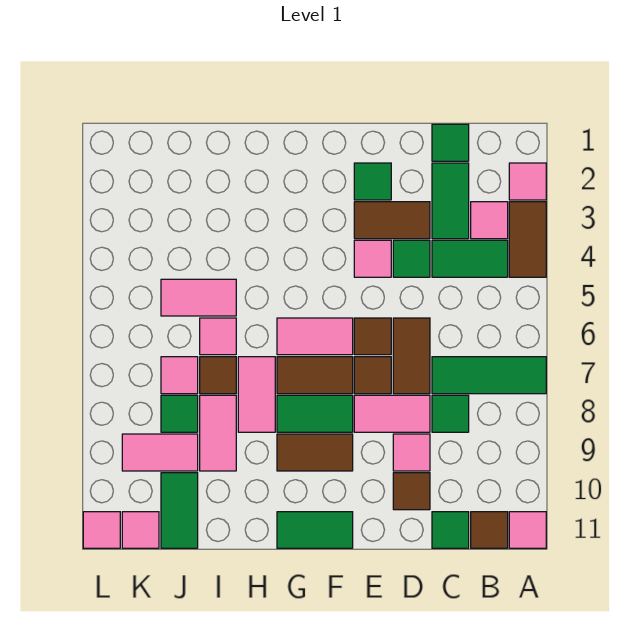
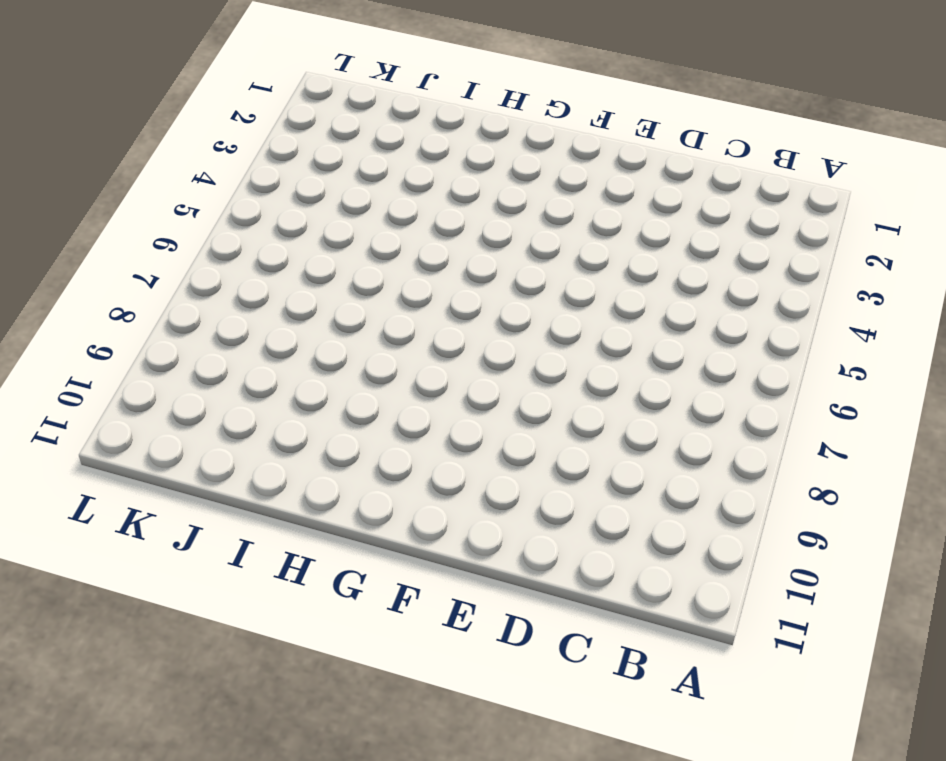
none -> pink 1x1 tile [509,163,546,200]
none -> brown 1x2 tile [509,202,546,277]
none -> green 1x3 tile [432,357,546,394]
none -> pink 1x1 tile [509,512,546,548]

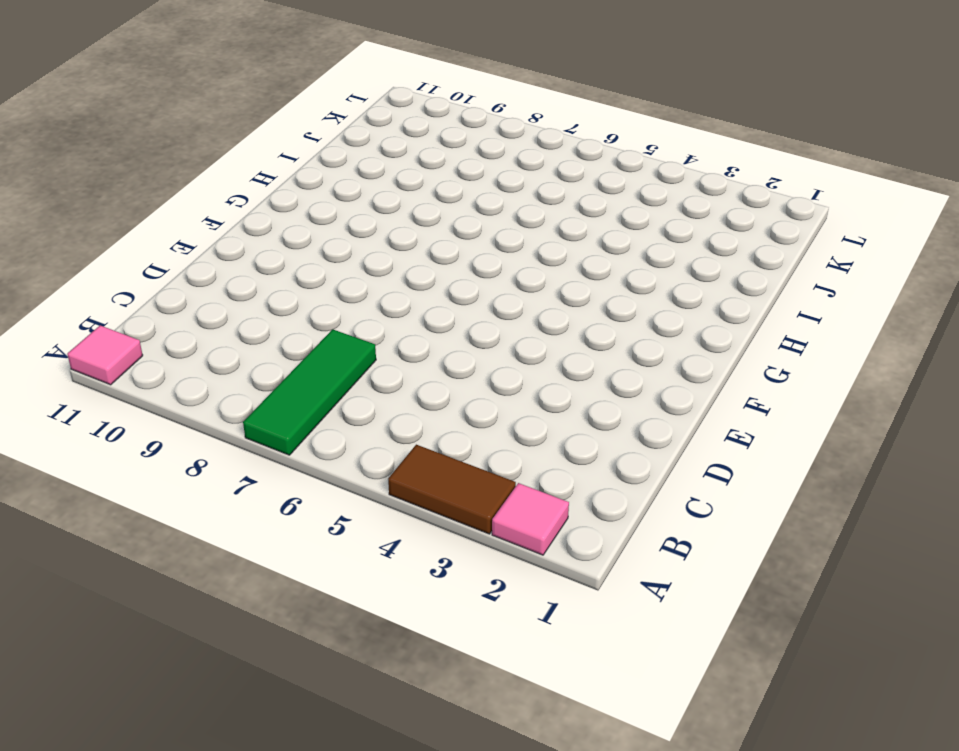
none -> pink 1x1 tile [471,202,508,239]
none -> green 1x2 tile [432,240,508,277]
none -> brown 1x1 tile [471,512,508,548]
none -> green 1x1 tile [432,124,469,161]

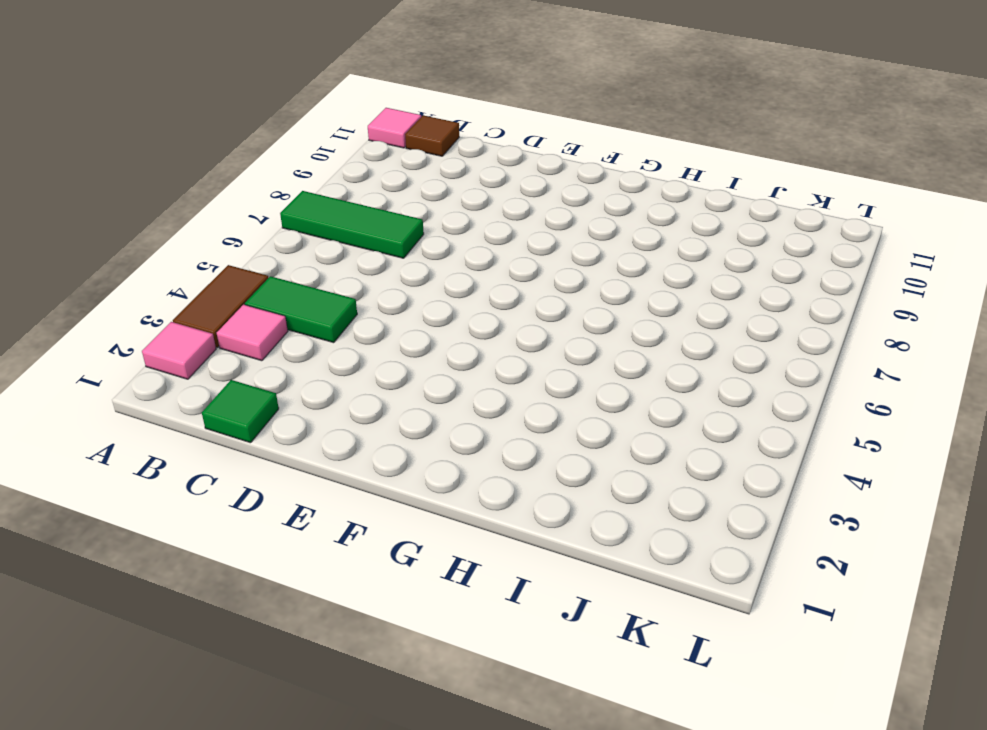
none -> green 1x2 tile [432,163,469,239]
none -> green 1x1 tile [432,395,469,432]
none -> green 1x1 tile [432,512,469,548]
none -> brown 1x2 tile [354,202,430,239]

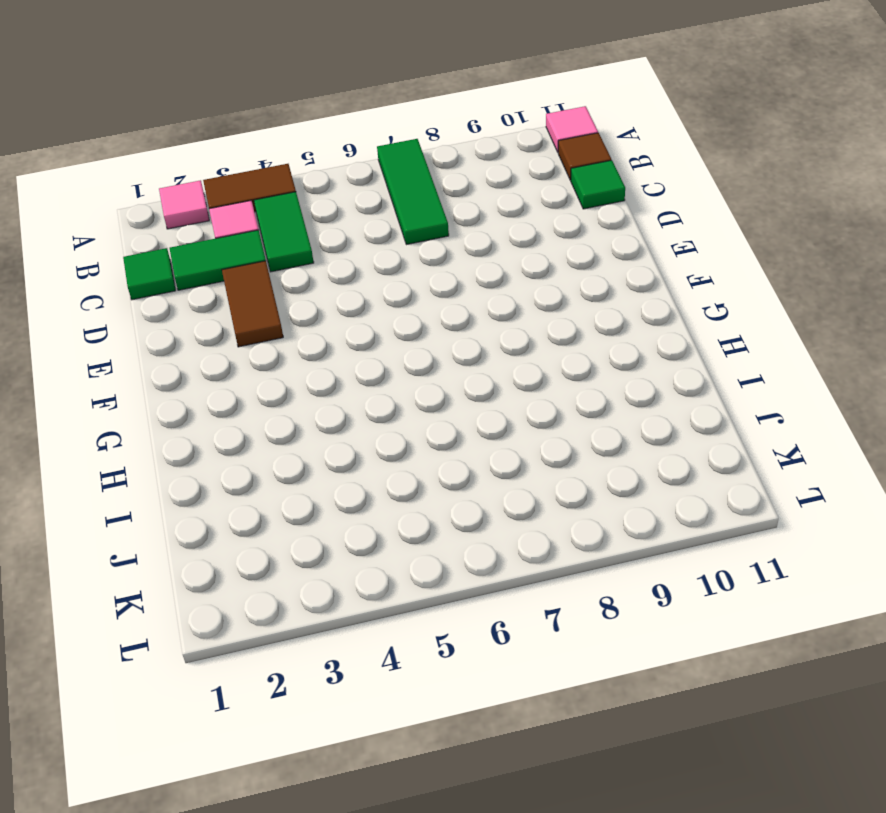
none -> green 1x1 tile [432,395,469,432]
none -> green 1x1 tile [393,240,430,277]
none -> brown 1x2 tile [393,318,430,394]
none -> pink 1x2 tile [354,395,430,432]

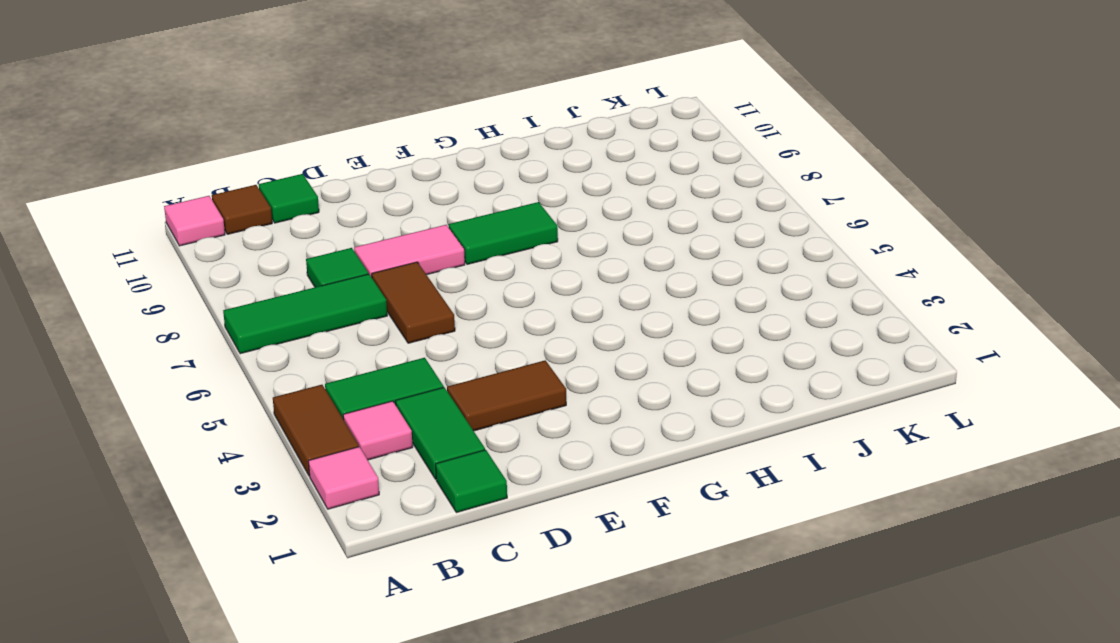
none -> green 1x1 tile [393,240,430,277]
none -> pink 1x1 tile [393,434,430,471]
none -> brown 1x1 tile [393,473,430,510]
none -> green 1x1 tile [354,163,391,200]

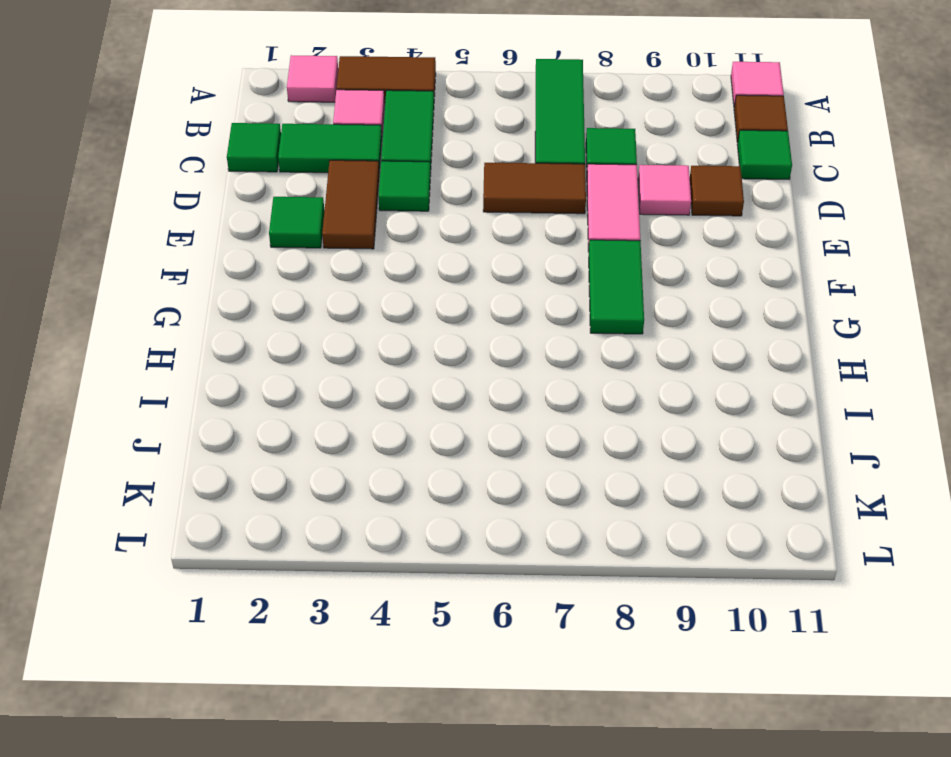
none -> pink 1x1 tile [354,240,391,277]
none -> brown 1x1 tile [354,318,391,355]
none -> brown 1x1 tile [354,357,391,394]
none -> pink 1x2 tile [277,318,353,355]

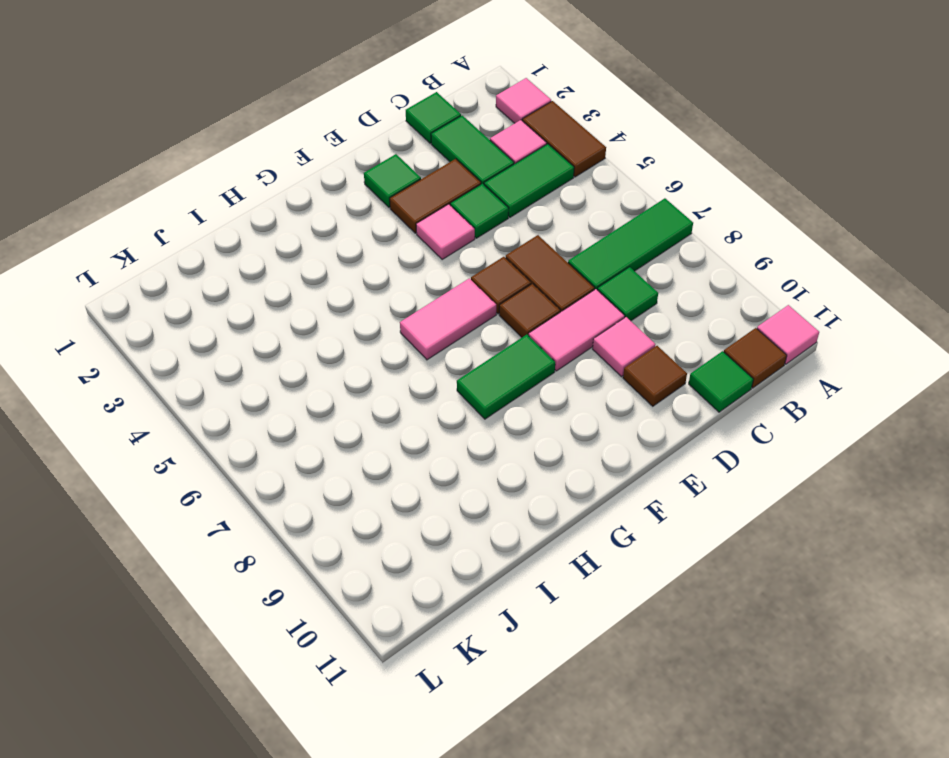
none -> brown 1x2 tile [277,357,353,394]
none -> brown 1x2 tile [277,434,353,471]
none -> green 1x2 tile [277,512,353,548]
none -> pink 1x2 tile [238,357,275,432]

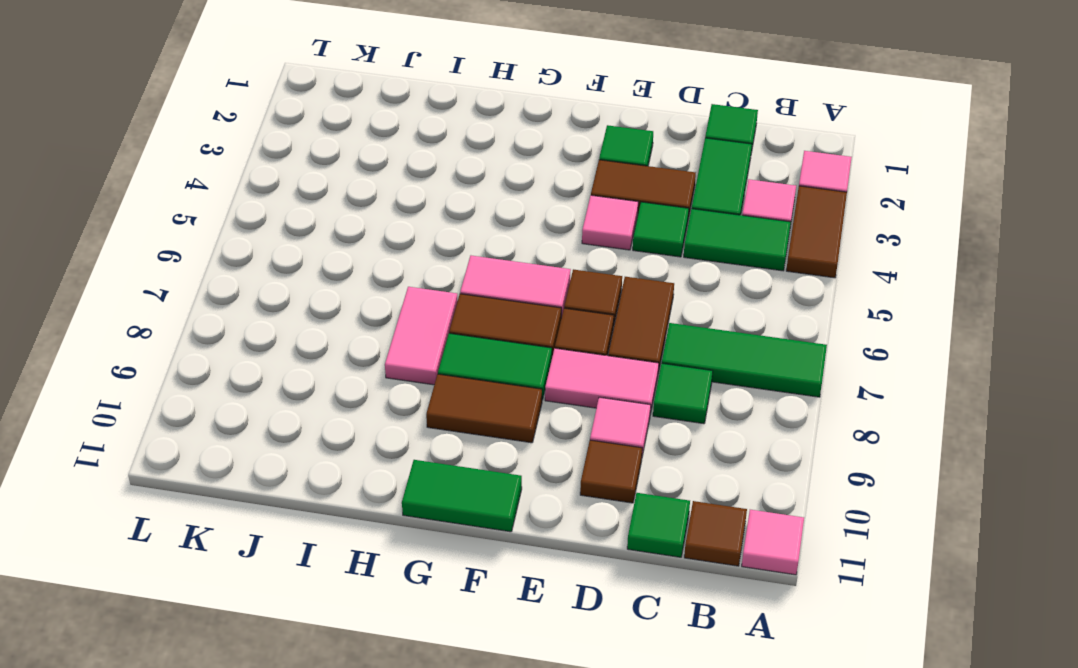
none -> pink 1x2 tile [161,279,236,316]
none -> pink 1x1 tile [200,318,236,355]
none -> brown 1x1 tile [200,357,236,394]
none -> pink 1x2 tile [200,395,236,471]

